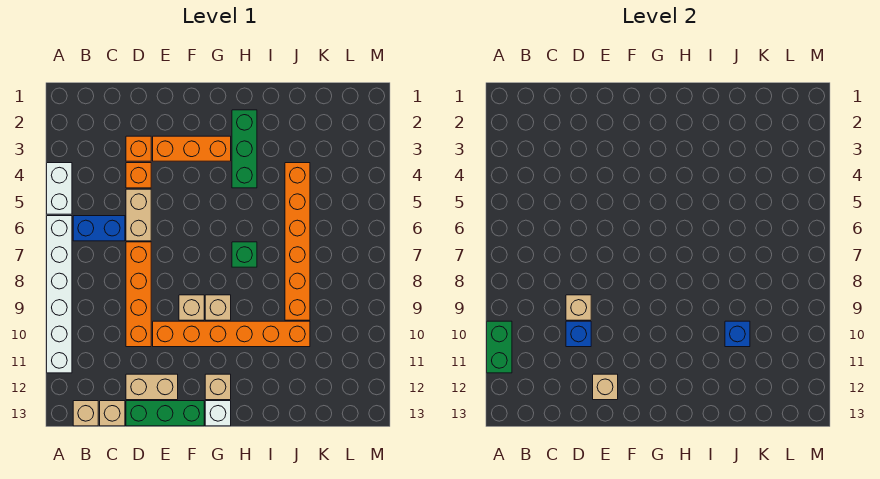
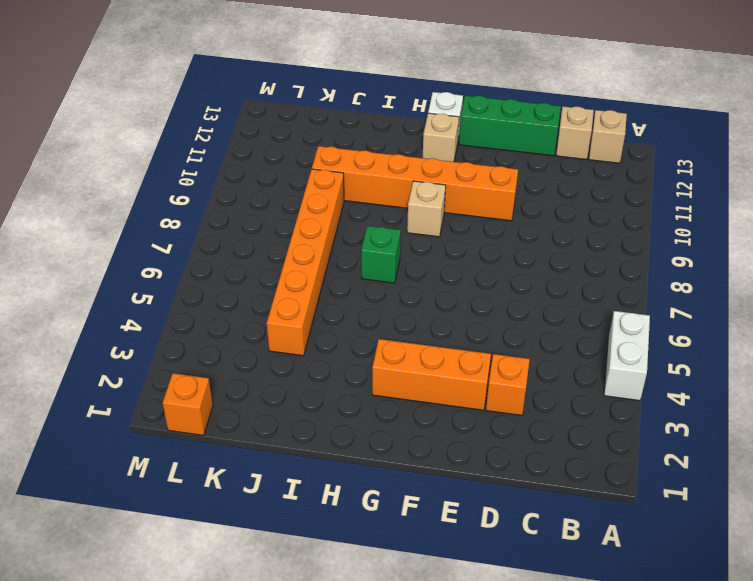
orange 1x1 brick [163,373,213,435] -> orange 1x1 brick moved to [126,163,151,188]
none -> white 1x6 brick [47,216,72,373]
none -> blue 1x2 brick [73,216,125,241]
none -> tan 1x2 brick [126,189,151,241]

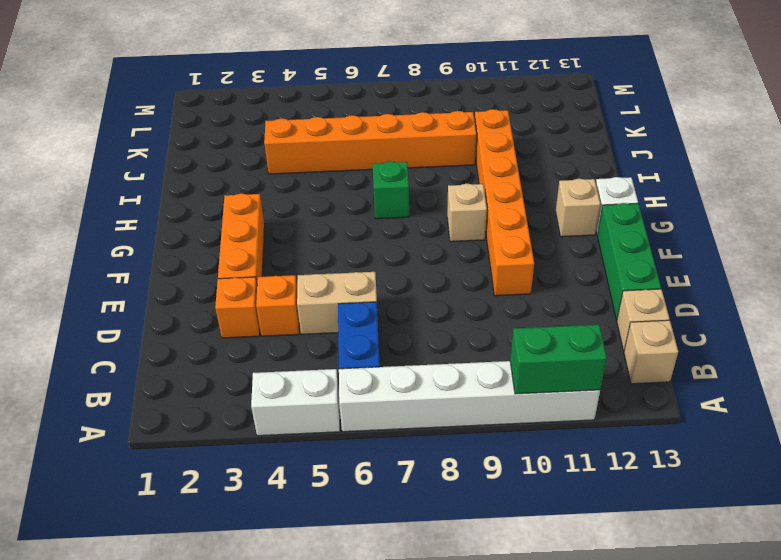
none -> orange 1x4 brick [126,242,151,347]
none -> tan 1x2 brick [126,374,178,400]
none -> tan 1x1 brick [179,295,204,320]

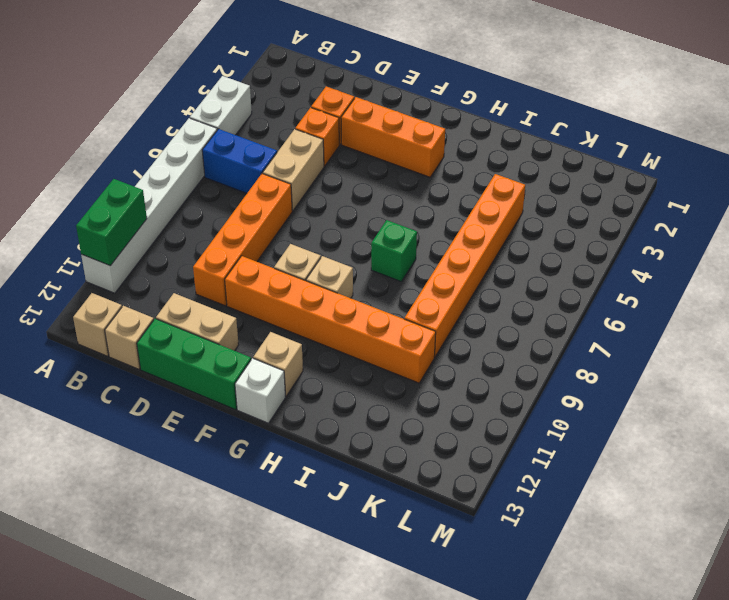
none -> green 1x3 brick [232,110,257,188]
none -> tan 1x1 brick [566,295,591,320]
none -> blue 1x1 brick [566,321,591,347]

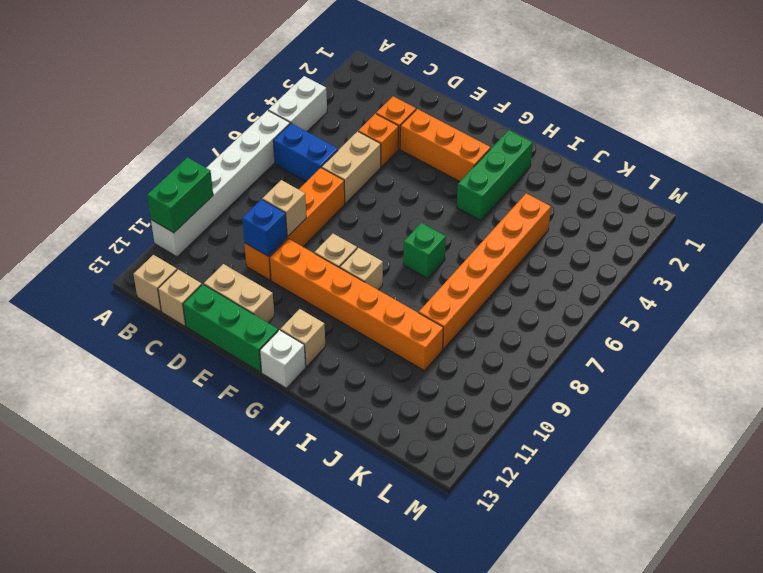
none -> tan 1x1 brick [593,374,618,400]
none -> blue 1x1 brick [725,321,750,347]

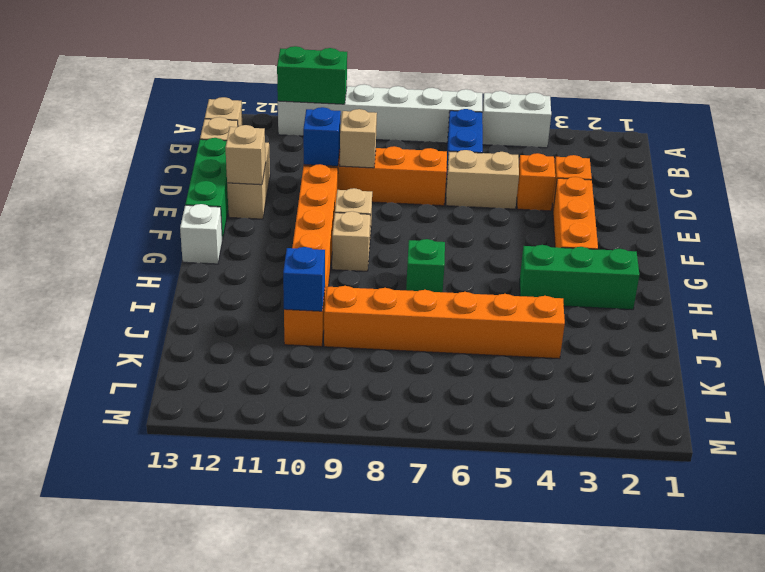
none -> tan 1x1 brick [205,374,231,400]

